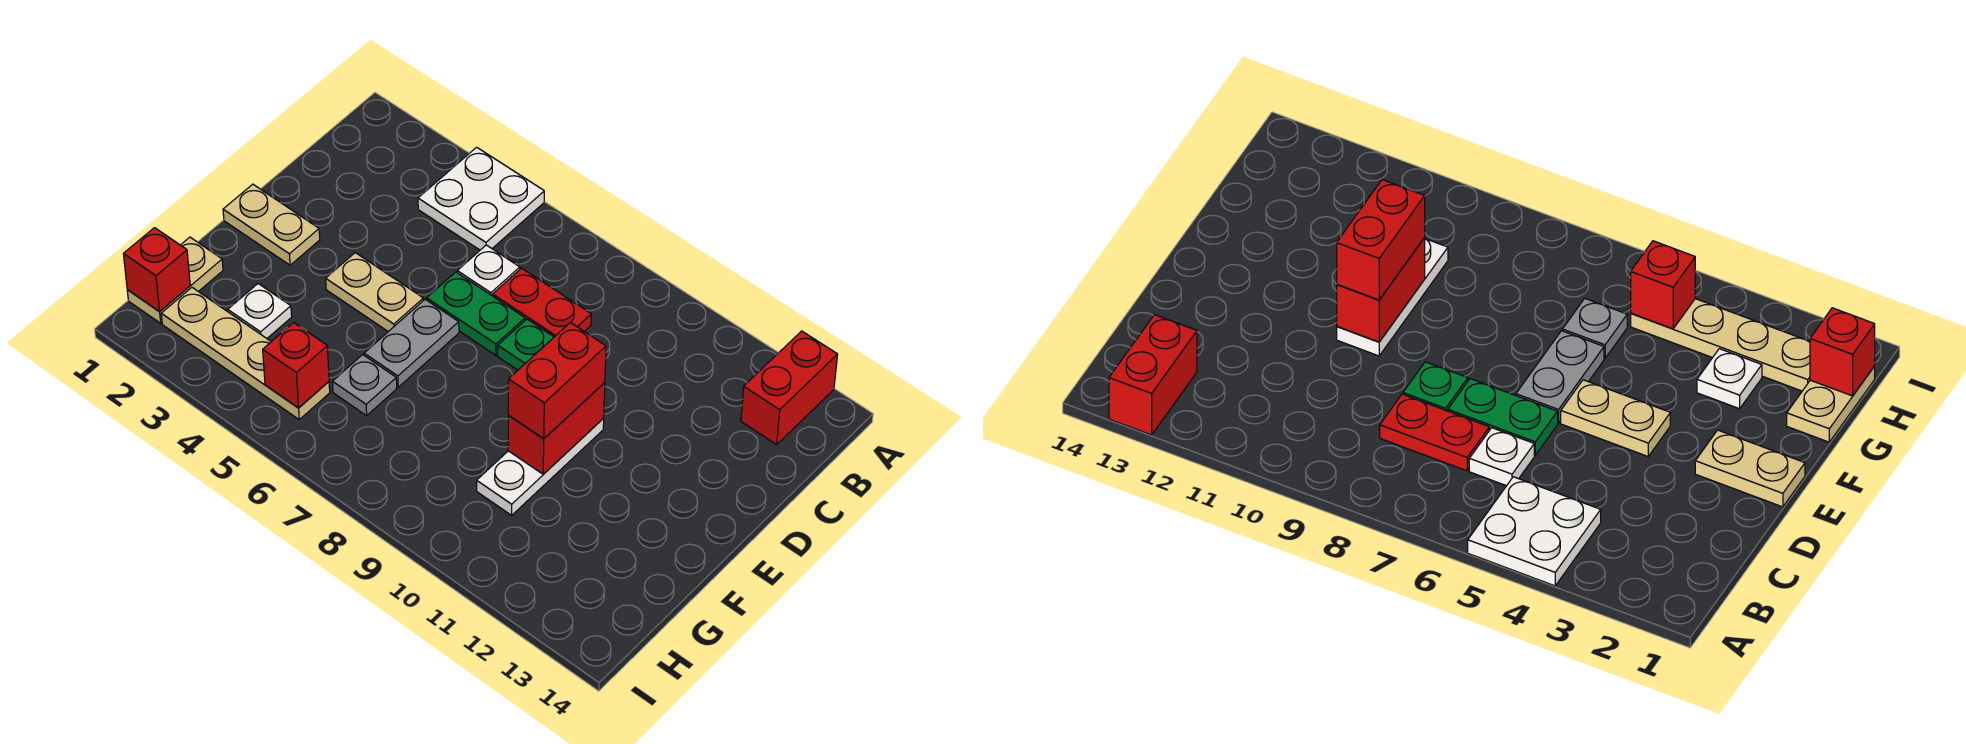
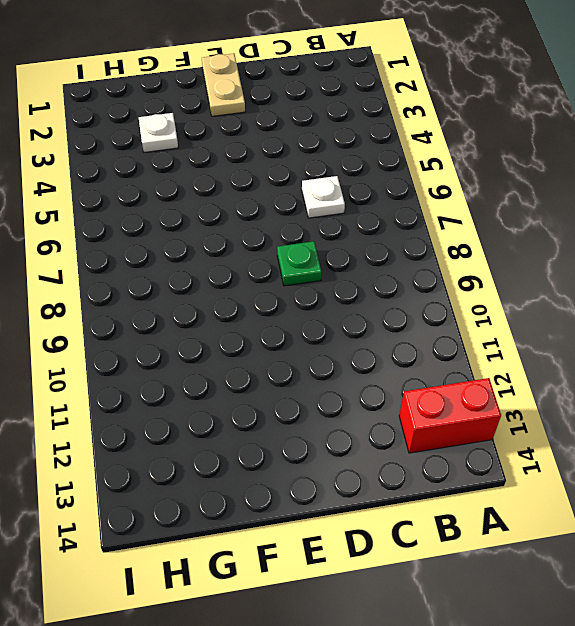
none -> white 2x2 plate [418,147,544,250]
none -> red 1x2 plate [493,268,591,337]
none -> green 1x2 plate [427,272,525,355]

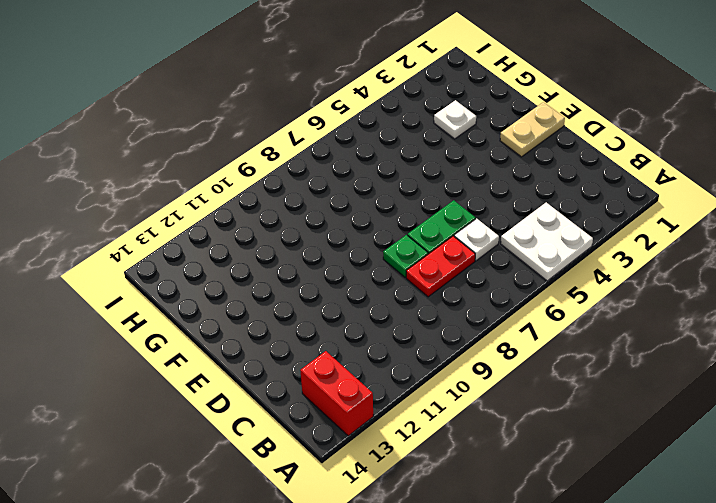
none -> tan 1x2 plate [326,253,423,332]
none -> grey 1x2 plate [364,299,459,387]
none -> white 1x3 plate [477,419,604,515]

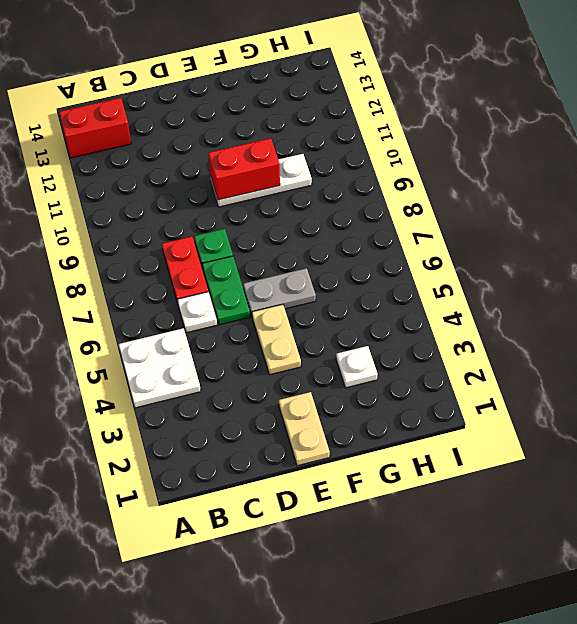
none -> tan 1x2 plate [127,237,223,323]
none -> grey 1x1 plate [332,355,397,416]
none -> tan 1x4 plate [161,288,330,419]

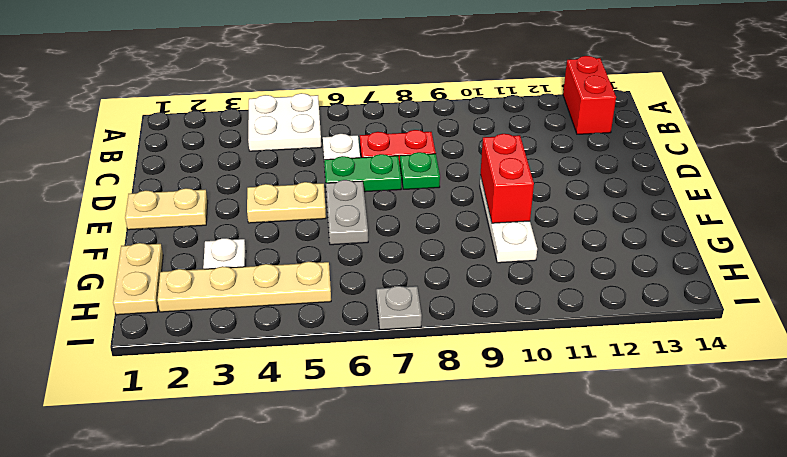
grey 1x1 plate [376,286,422,330] -> grey 1x1 plate moved to [332,355,397,416]
none -> red 1x1 brick [124,228,190,312]
none -> red 1x1 brick [263,323,329,408]
none -> red 1x2 brick [508,322,606,439]

